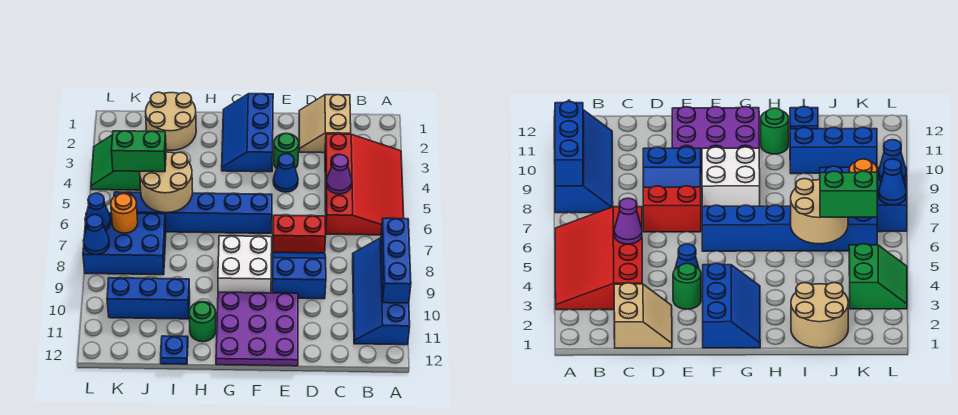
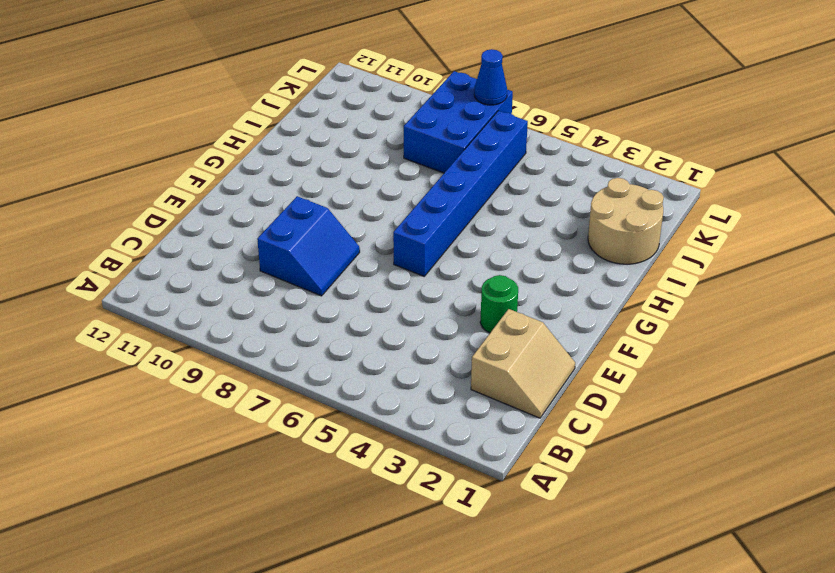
tan 2x2 slope [471,309,575,418] -> tan 2x2 slope turned to [299,95,351,153]
none -> red 3x4 slope [325,134,404,235]
none -> blue 2x4 slope [353,238,410,345]
none -> red 1x2 brick [273,215,326,253]

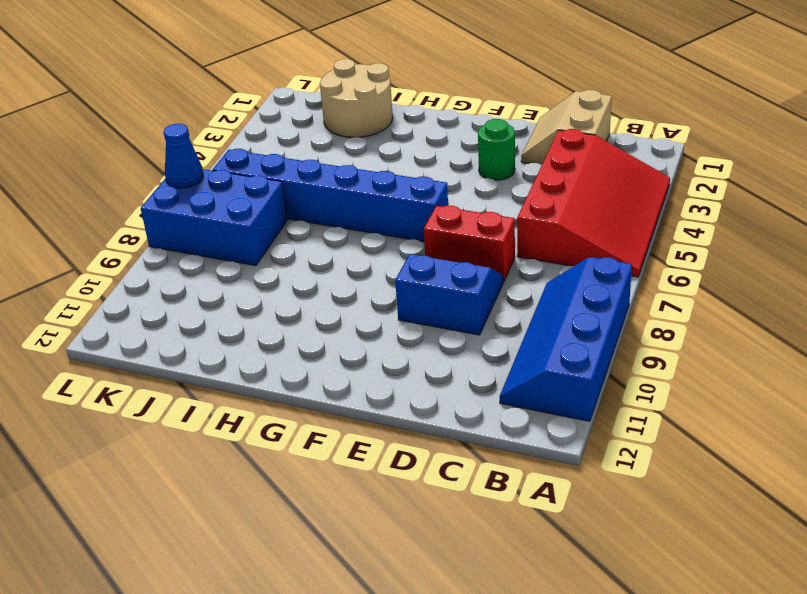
none -> blue 1x1 cone [273,154,298,192]
none -> purple 3x3 plate [216,292,298,366]
none -> blue 2x3 slope [222,94,273,172]

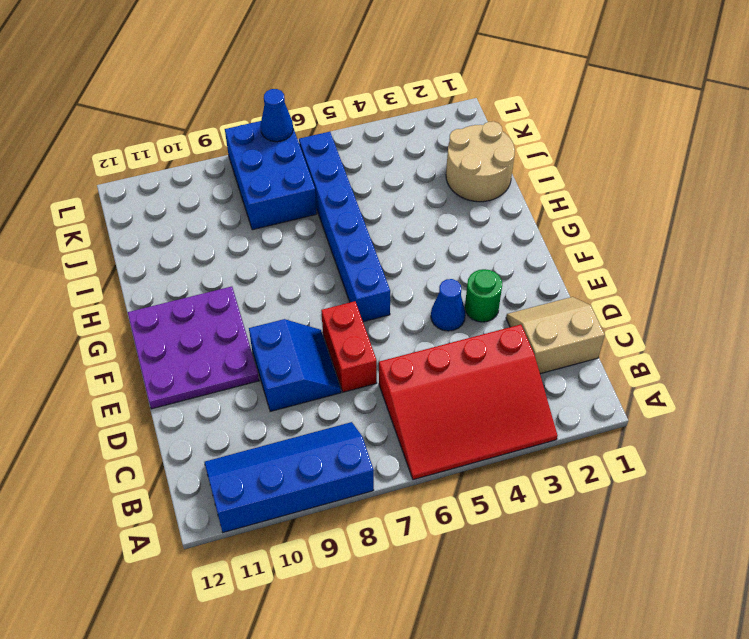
none -> blue 2x3 slope [222,94,273,172]
none -> white 2x2 brick [218,236,272,293]
none -> green 1x1 round brick [189,301,216,342]

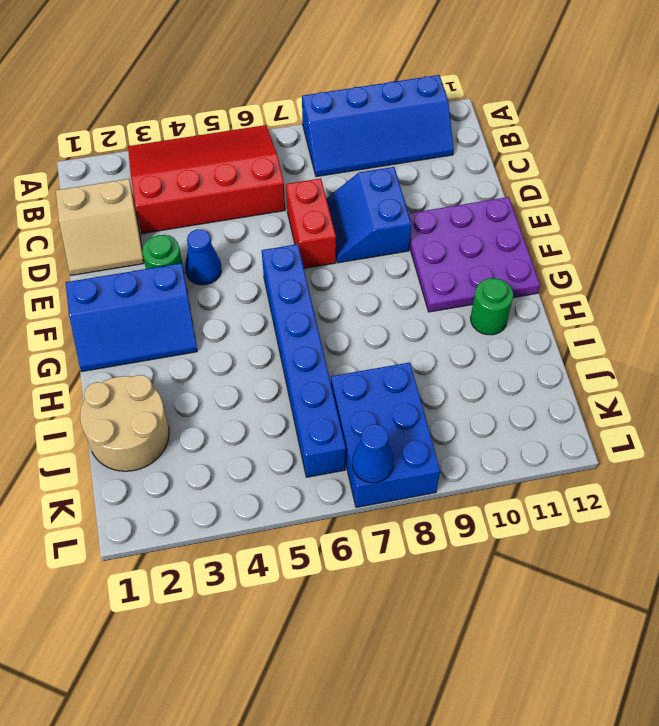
none -> white 2x2 brick [218,236,272,293]
none -> blue 1x3 brick [107,278,190,319]
none -> blue 1x1 plate [161,336,188,364]

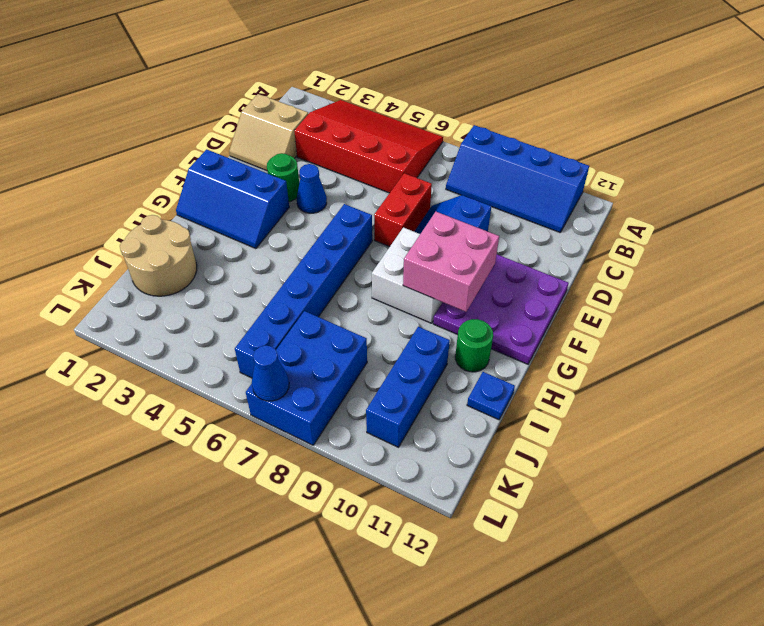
pink 2x2 brick [403,212,499,312] -> none
none -> green 2x2 slope [91,135,141,190]
none -> blue 1x3 brick [381,218,411,303]
none -> purple 1x1 cone [326,155,352,194]

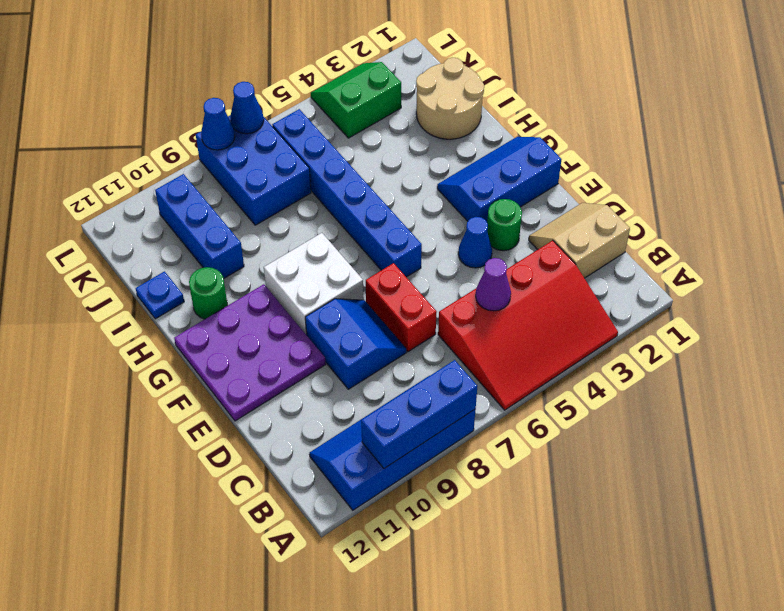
none -> tan 2x2 round brick [140,152,193,213]
none -> orange 1x1 round brick [111,193,138,233]
none -> green 1x2 brick [111,131,166,172]

